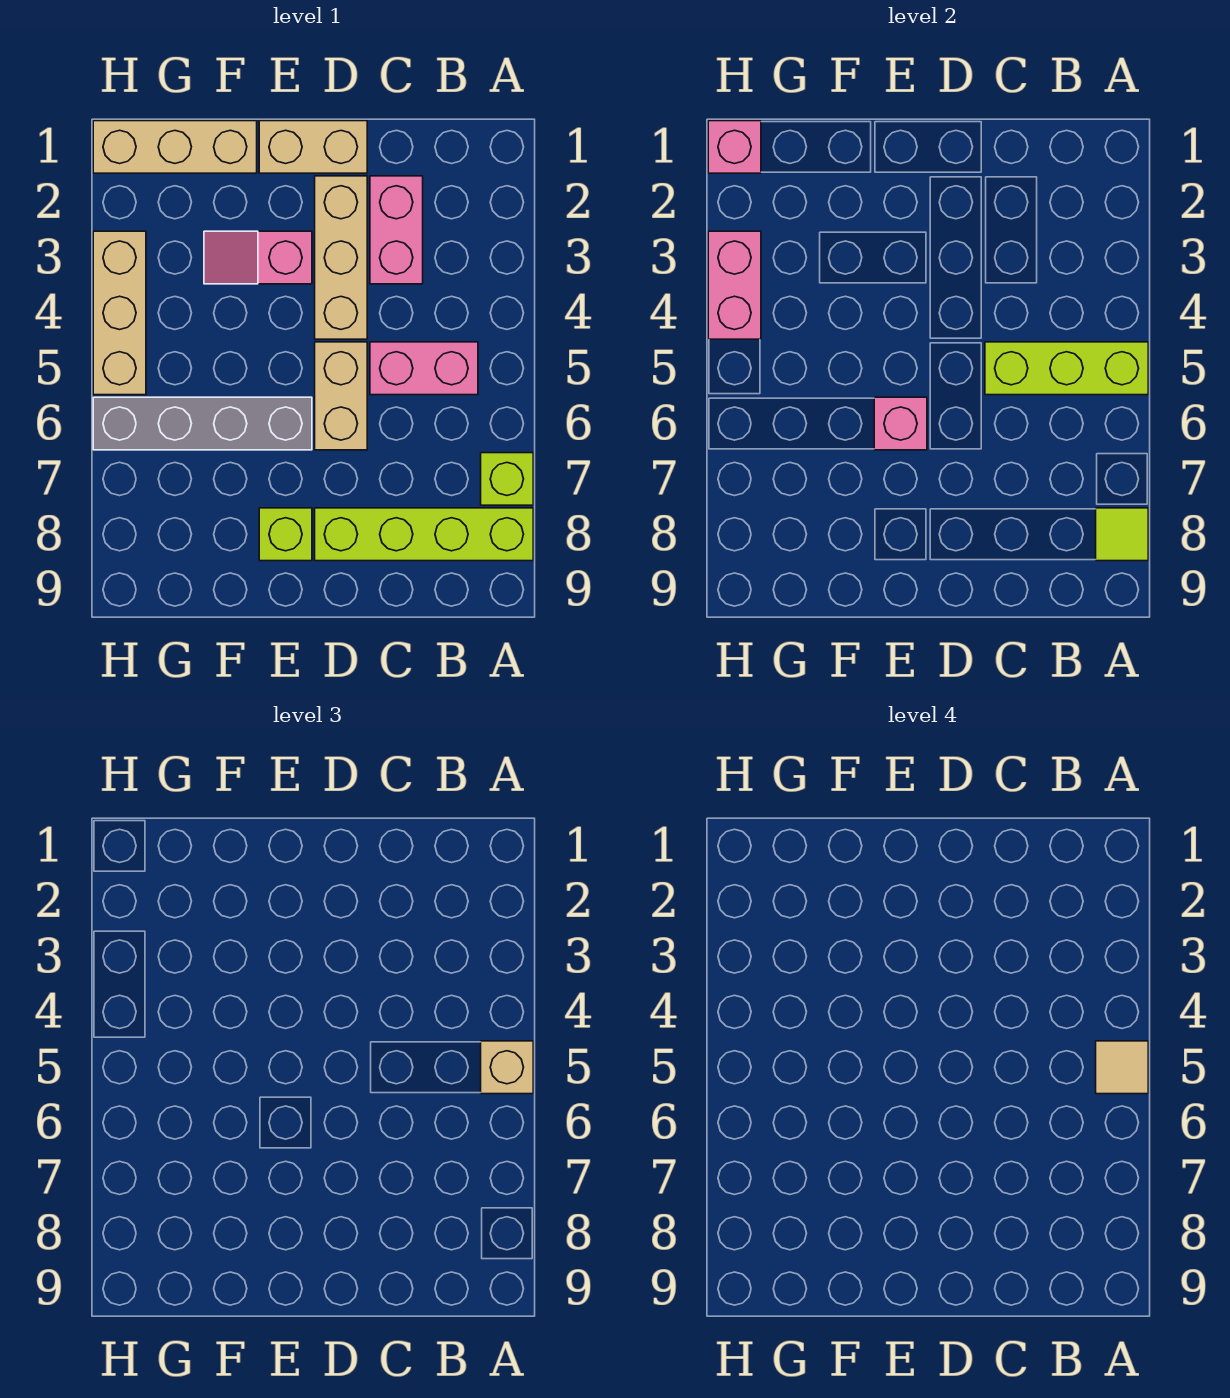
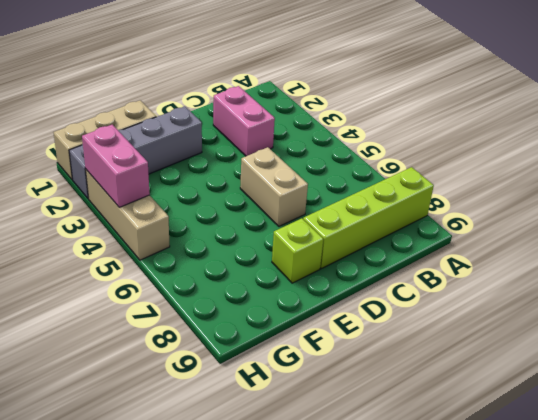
grey 1x4 brick [69,106,202,199] -> grey 1x4 brick moved to [93,397,312,450]
none -> lime 1x1 brick [481,453,533,505]
none -> pink 1x2 brick [370,342,478,395]
none -> tan 1x2 brick [259,121,367,173]

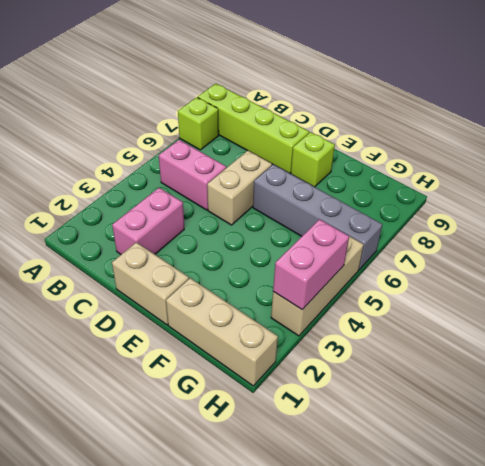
none -> tan 1x3 brick [315,176,367,339]
none -> pink 1x2 slope [204,231,312,284]
none -> lime 1x3 brick [985,342,1148,395]

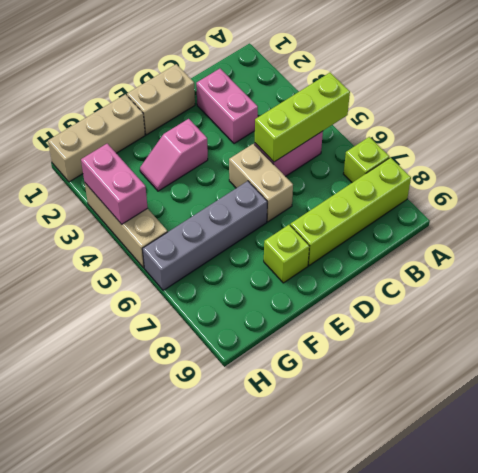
none -> tan 1x3 brick [315,176,367,339]
none -> lime 1x1 tile [1096,508,1148,561]
none -> pink 1x1 brick [874,397,927,450]

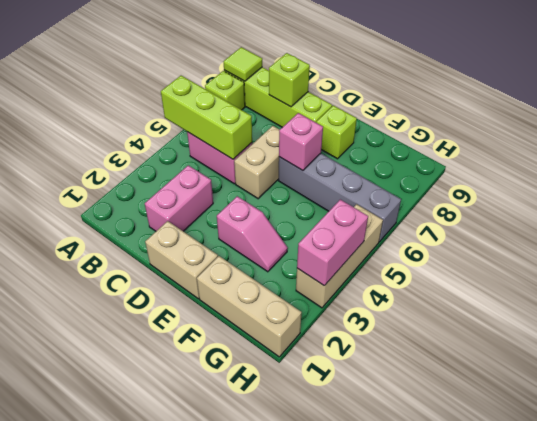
lime 1x1 brick [269,53,310,107] -> none
none -> tan 1x3 brick [315,176,367,339]
none -> pink 1x1 brick [708,121,761,173]
none -> tan 1x1 brick [481,1041,533,1094]

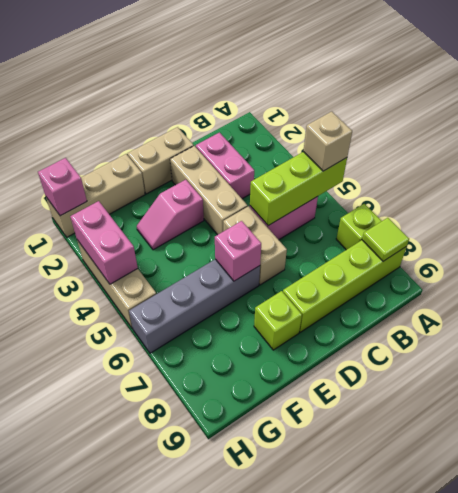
none -> tan 1x1 tile [1096,1041,1148,1094]

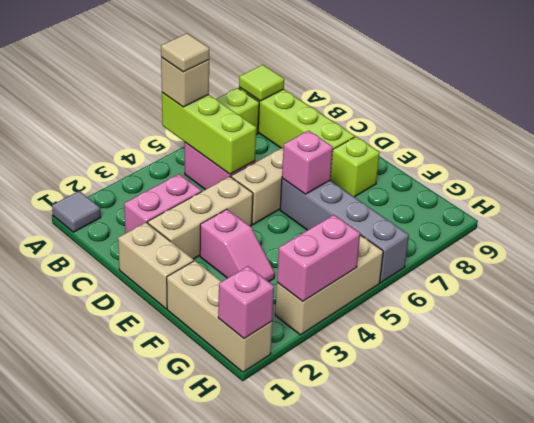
grey 1x1 tile [52,191,101,232] -> none

